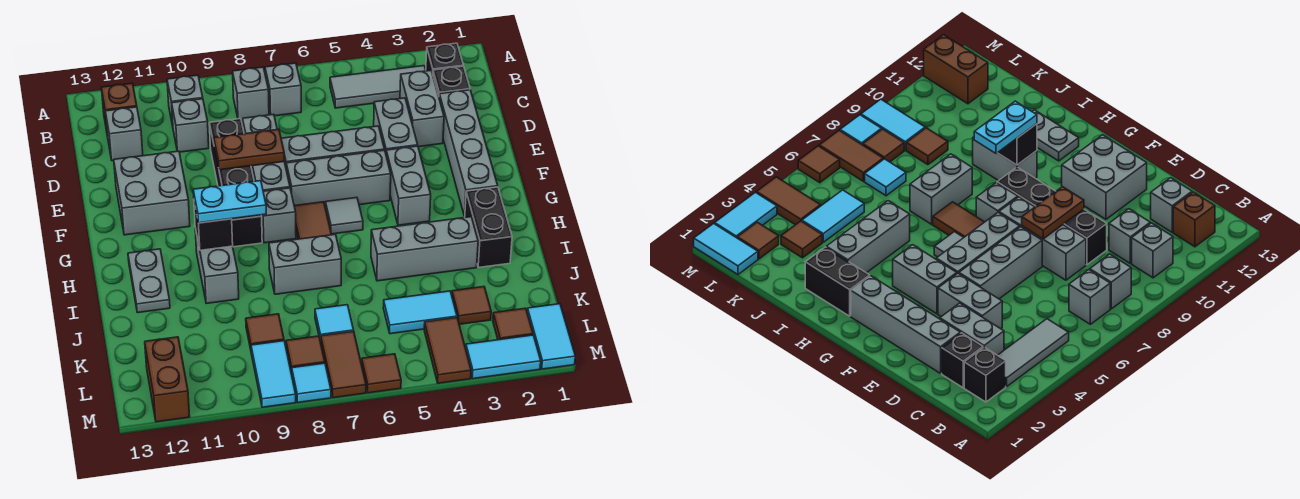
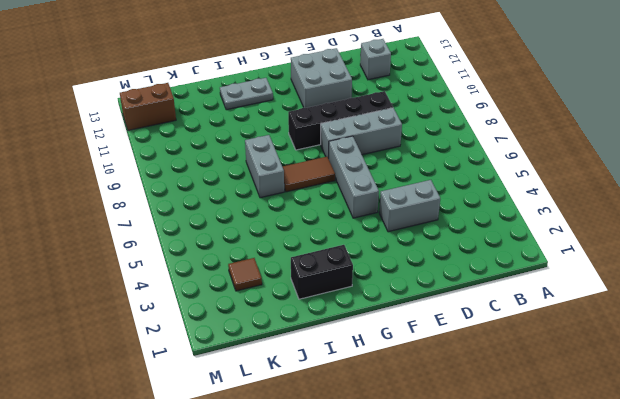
none -> black 1x1 brick [426,43,463,74]
none -> grey 1x3 tile [330,66,426,108]
none -> grey 1x1 brick [265,63,301,116]
none -> grey 1x1 brick [233,67,269,120]

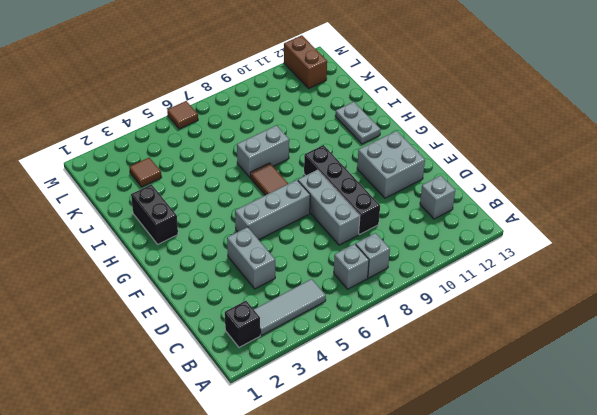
none -> grey 1x1 brick [167,75,203,126]
none -> brown 1x1 brick [101,83,137,131]
none -> black 1x1 brick [433,66,470,96]
none -> grey 1x2 brick [400,70,444,147]

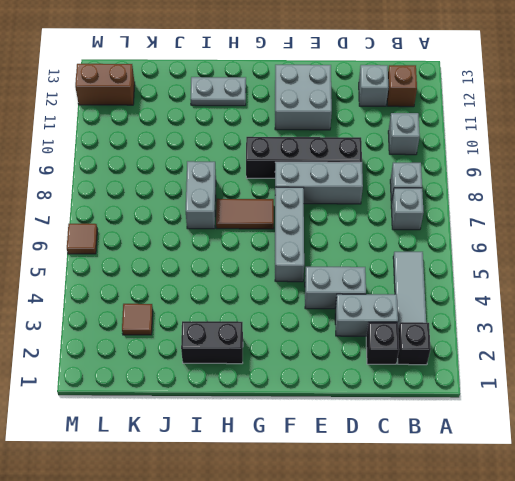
none -> grey 1x1 brick [172,99,209,152]
none -> grey 1x4 brick [439,90,498,216]
none -> grey 1x3 brick [281,126,384,166]
none -> grey 1x2 brick [386,146,431,225]

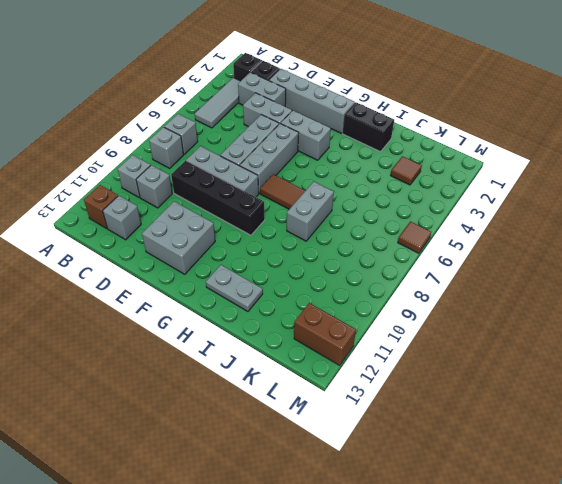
none -> grey 1x1 tile [326,198,363,234]
none -> grey 1x1 brick [261,188,296,243]
none -> grey 1x2 brick [195,228,239,304]
none -> grey 1x3 brick [371,217,478,281]

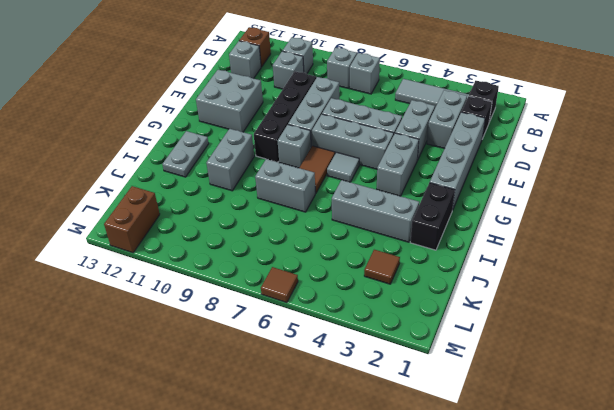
none -> cyan 1x2 tile [383,291,457,334]
none -> cyan 1x1 tile [315,305,354,342]
none -> brown 1x1 tile [246,314,284,349]
none -> cyan 1x2 tile [527,304,575,369]

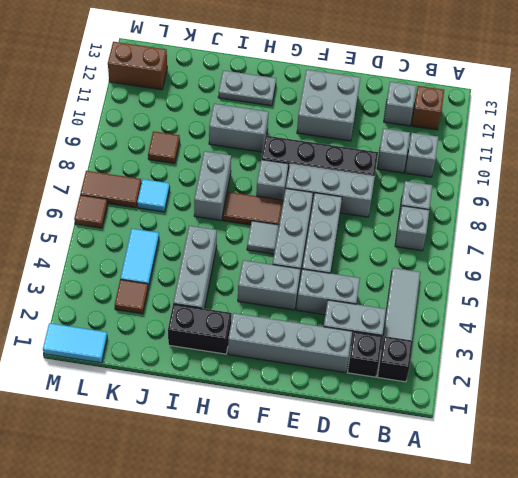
none -> brown 1x1 tile [493,308,533,340]
none -> brown 1x2 tile [424,318,471,383]
none -> brown 1x1 tile [286,336,325,374]
none -> cyan 1x2 tile [251,341,296,407]

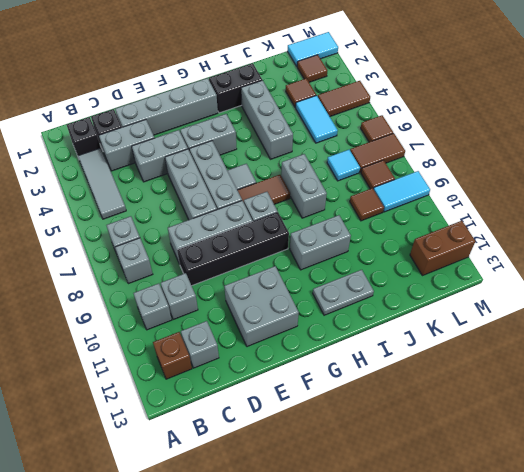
none -> cyan 1x2 tile [466,335,541,379]
none -> cyan 1x1 tile [292,363,331,402]
none -> brown 1x2 plate [214,129,284,170]
none -> black 1x1 brick [194,202,233,250]

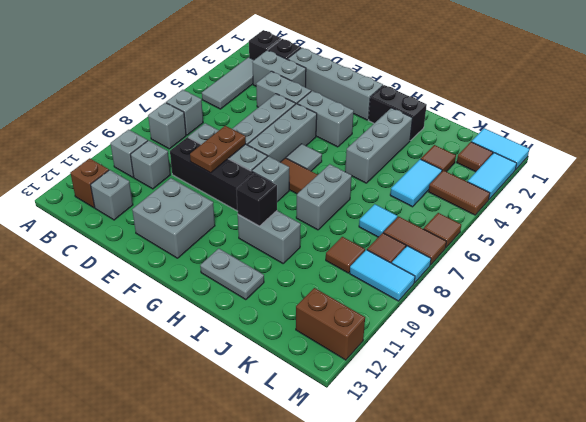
none -> cyan 1x2 plate [193,181,266,223]

